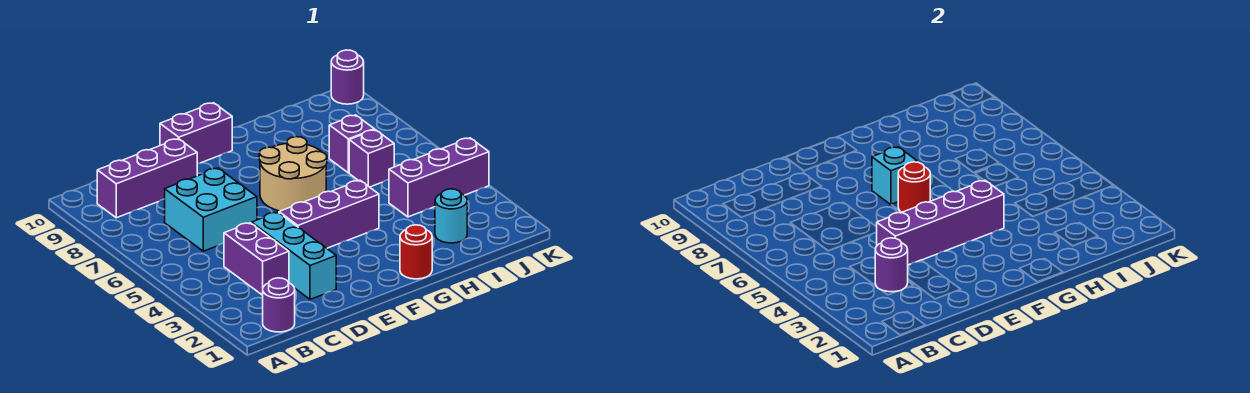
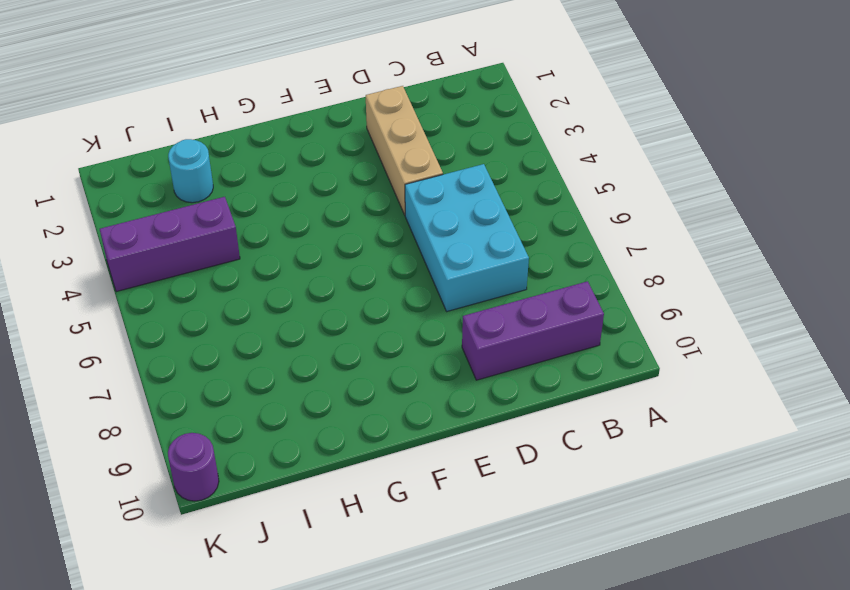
cyan 2x3 brick [405,164,529,311] -> cyan 2x2 brick [165,168,257,251]
tan 1x3 brick [366,86,443,215] -> cyan 1x3 brick [252,212,336,299]
none -> purple 1x1 round brick [263,278,295,332]
none -> purple 1x2 brick [224,223,289,295]
none -> purple 1x3 brick [279,180,379,248]

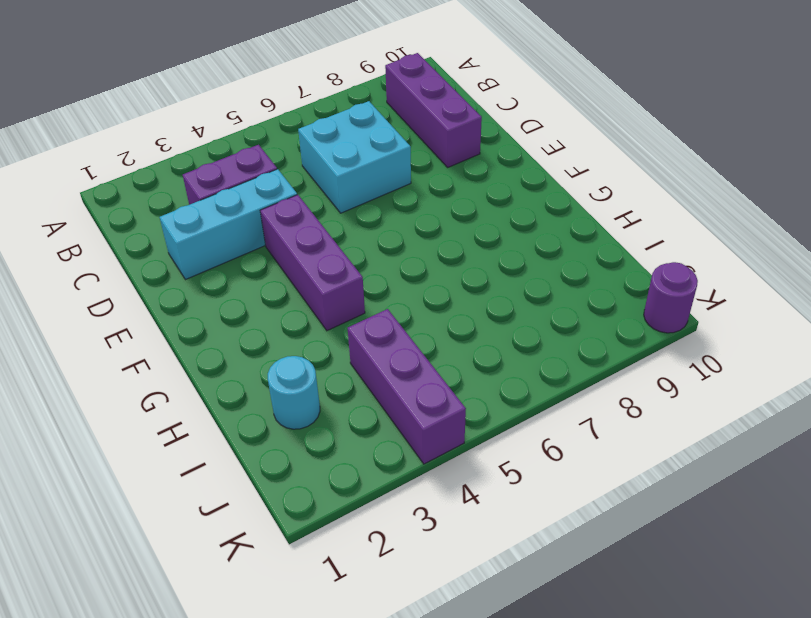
none -> purple 1x1 round brick [263,278,295,332]
none -> purple 1x2 brick [160,103,232,164]
none -> tan 2x2 round brick [259,137,327,211]

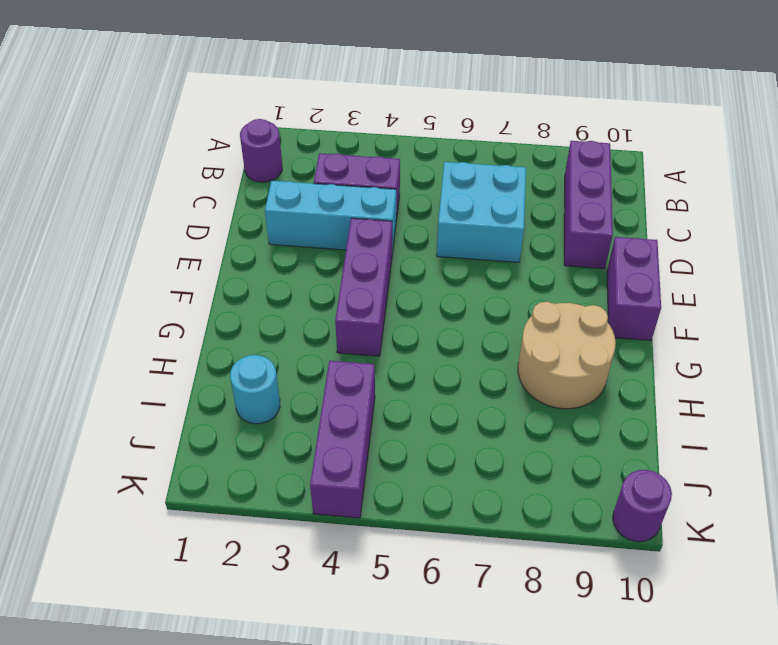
tan 2x2 round brick [518,302,616,409] -> tan 2x2 round brick moved to [259,137,327,211]
none -> red 1x1 round brick [400,225,432,279]
none -> purple 1x1 brick [349,130,394,187]
none -> purple 1x1 brick [329,115,375,173]

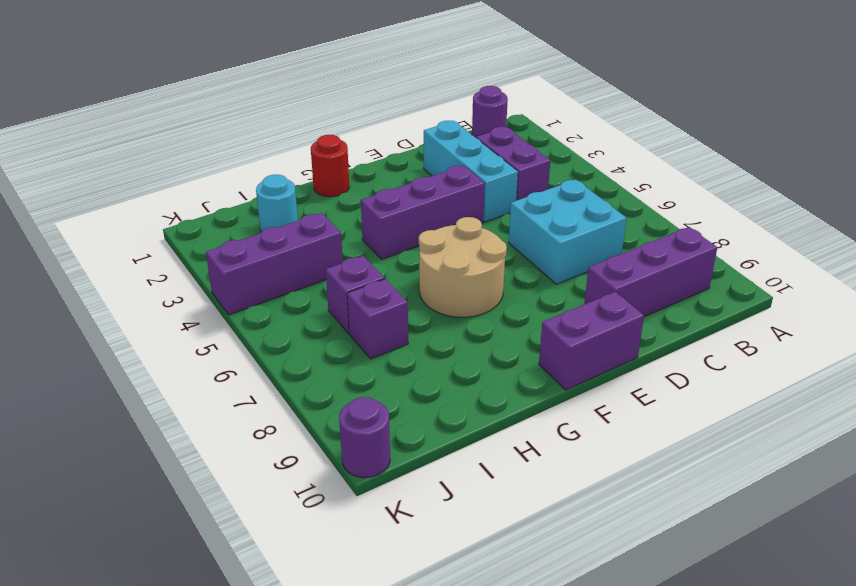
none -> purple 1x1 round brick [875,238,908,292]
none -> purple 1x4 brick [876,180,1004,265]
none -> red 1x1 round brick [898,162,930,213]

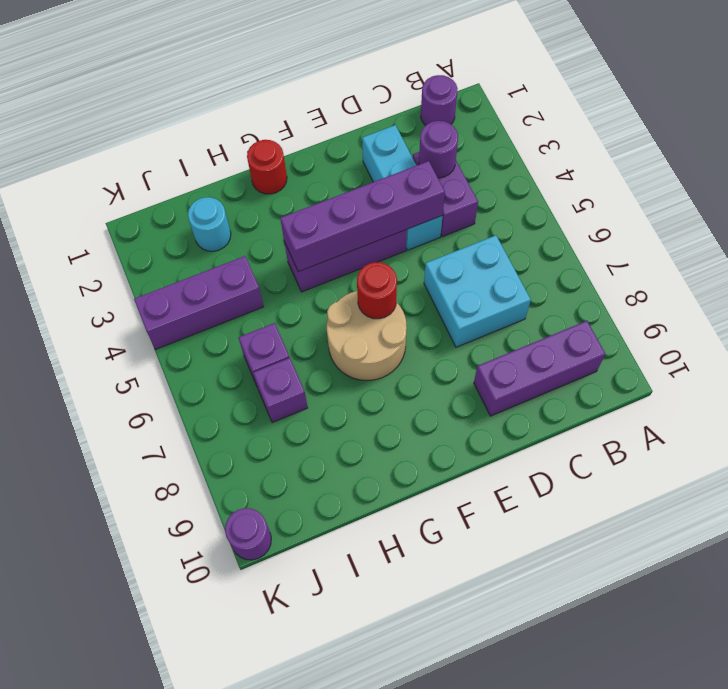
none -> purple 1x2 brick [160,103,232,164]
none -> cyan 1x1 brick [872,147,917,205]

